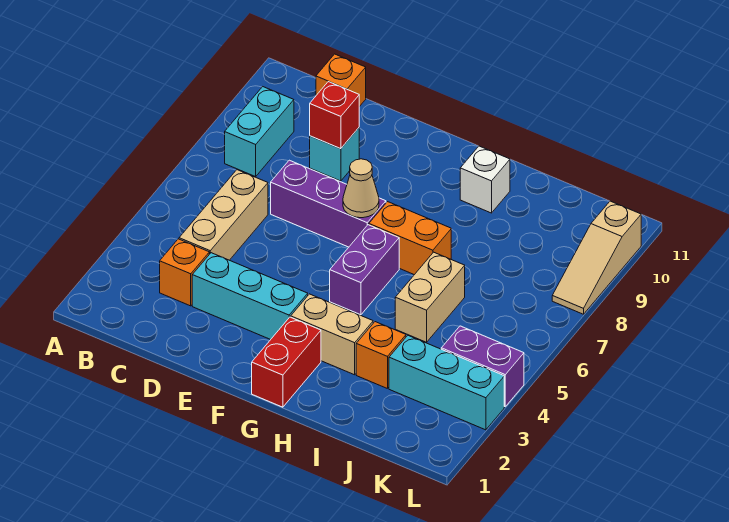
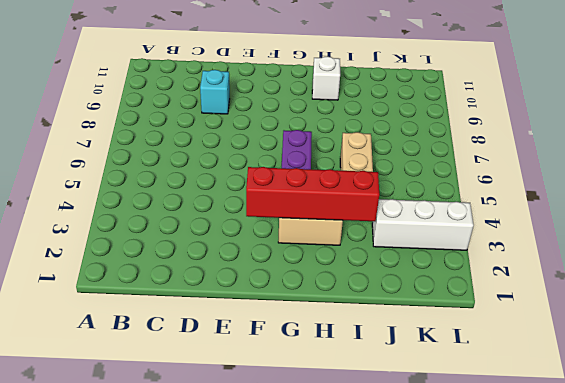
red 1x4 brick [246,167,379,221] -> none
white 1x3 brick [372,199,474,250] -> cyan 1x3 brick [389,336,504,430]
none -> cyan 1x2 brick [225,87,294,177]
none -> orange 1x1 brick [160,239,209,306]
none -> tan 1x3 brick [179,170,268,260]

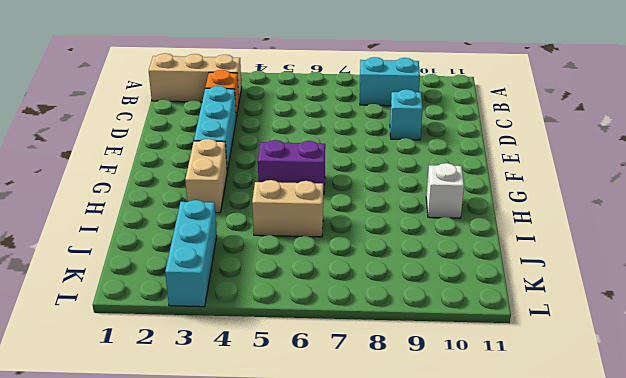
tan 1x3 brick [149,53,242,102] -> tan 1x3 brick moved to [179,170,268,260]
none -> orange 1x1 brick [316,54,366,107]
none -> purple 1x3 brick [271,160,386,247]
none -> red 1x2 brick [252,317,321,407]

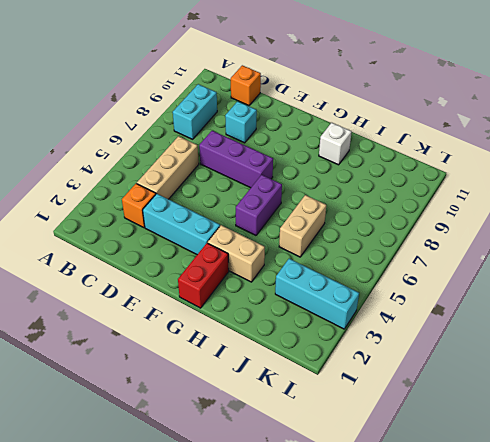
none -> orange 1x2 brick [369,202,451,275]
none -> orange 1x1 brick [356,322,406,389]
none -> purple 1x2 brick [441,326,524,407]

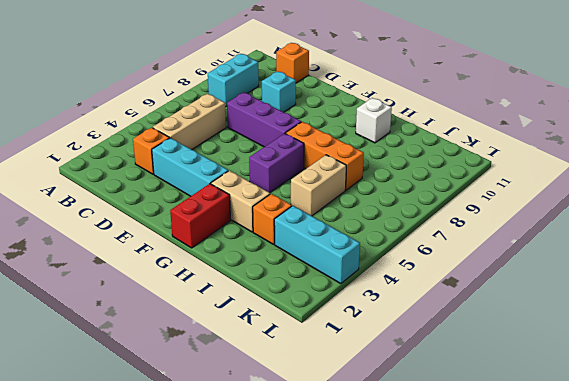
orange 1x3 brick [286,122,364,190] -> orange 1x2 brick [369,202,451,275]
none -> purple 1x2 brick [441,326,524,407]
none -> tan 1x3 slope [552,201,641,314]
none -> red 1x1 brick [310,82,359,149]

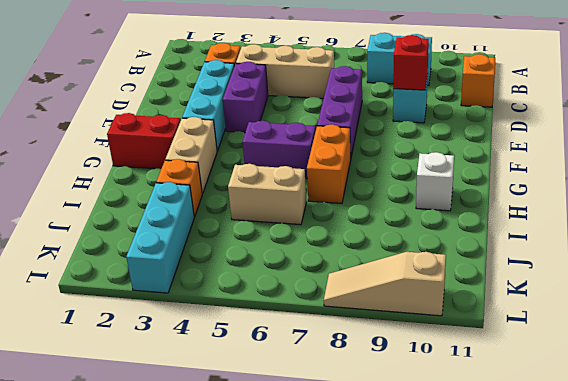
purple 1x2 brick [223,62,268,132] -> purple 1x2 brick moved to [441,326,524,407]
none -> tan 1x1 cone [343,159,379,218]

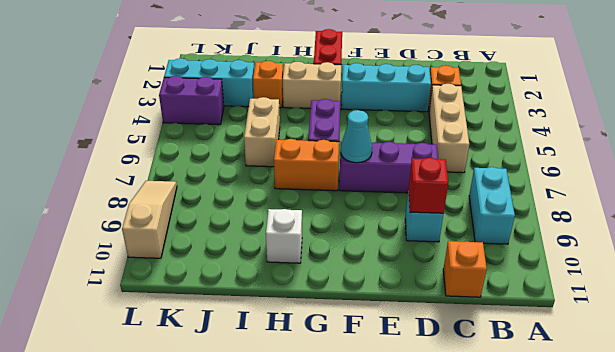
cyan 1x1 cone [340,110,372,163] -> tan 1x1 cone [343,159,379,218]

